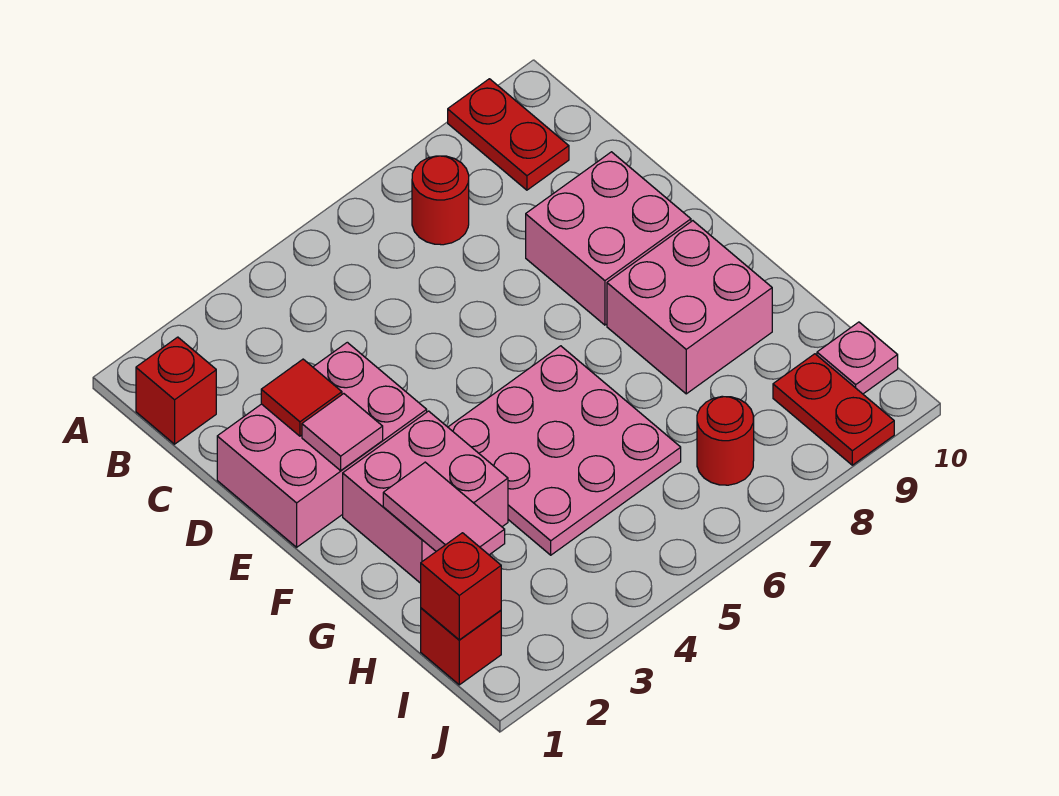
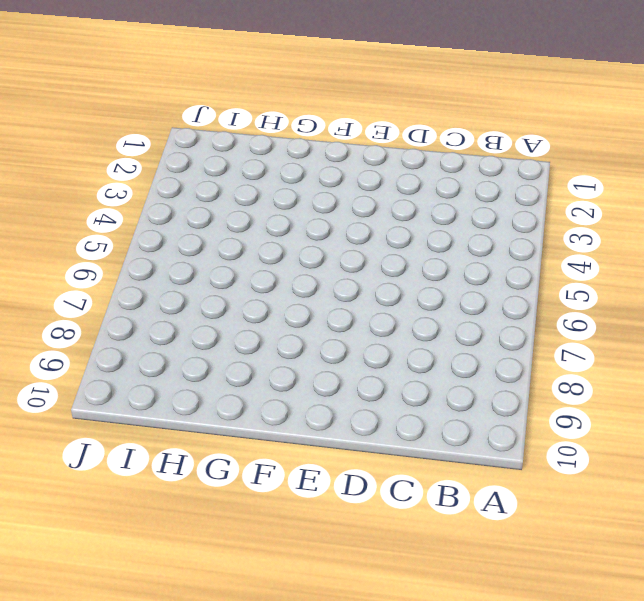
none -> red 1x2 plate [448,79,569,190]
none -> red 1x1 brick [136,337,216,444]
none -> red 1x1 round brick [412,156,469,245]

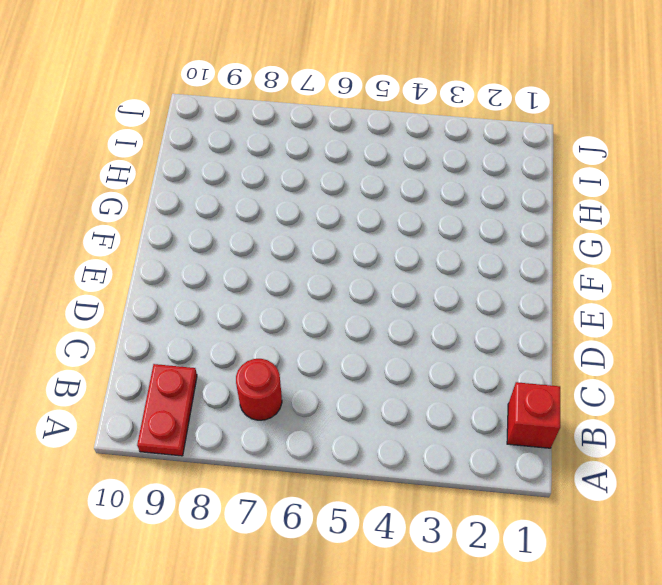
none -> pink 2x3 brick [217,342,427,547]
none -> pink 2x2 brick [526,152,691,325]
none -> pink 2x2 brick [343,411,508,583]

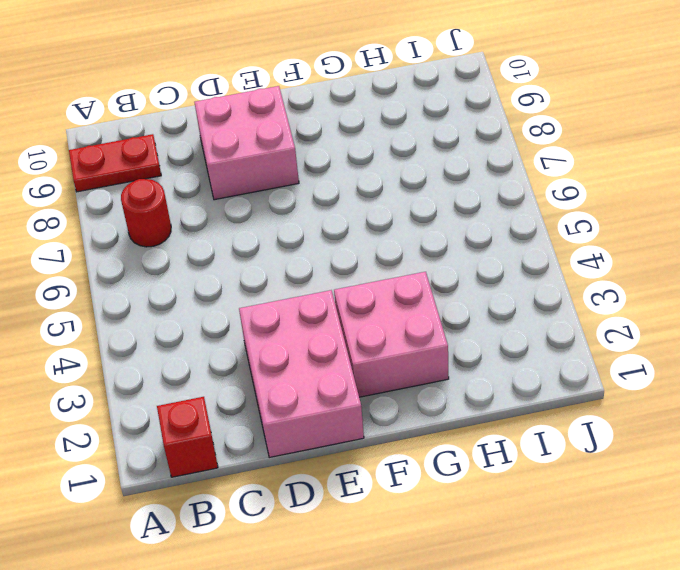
none -> pink 3x3 plate [448,346,681,555]
none -> pink 2x2 brick [607,221,772,394]
none -> red 1x1 brick [421,608,501,685]

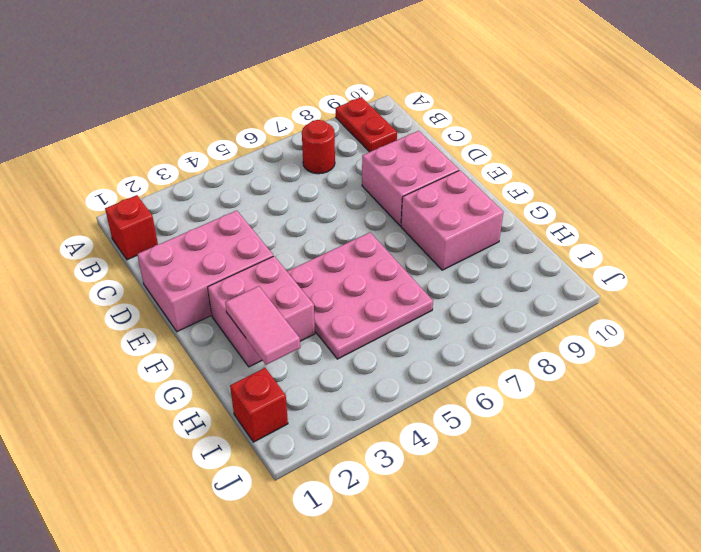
none -> red 1x1 round brick [697,396,754,485]
none -> red 1x2 plate [773,354,894,465]
none -> pink 1x1 plate [817,322,898,394]

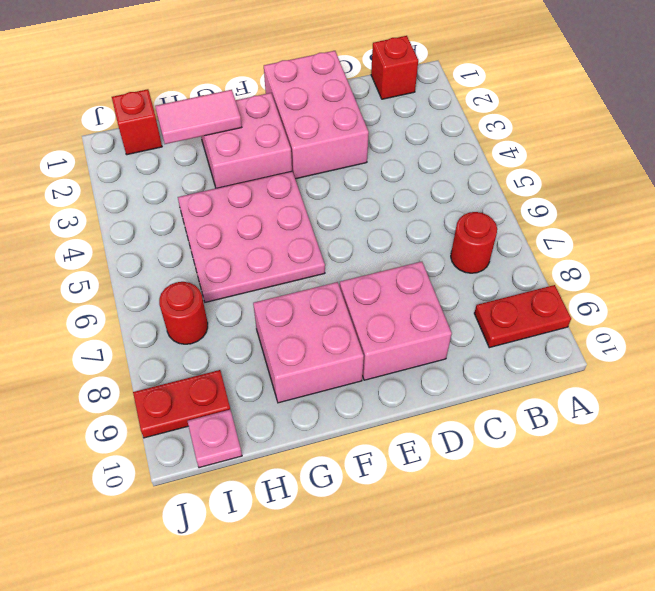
none -> red 1x1 tile [261,359,342,436]
none -> pink 1x1 tile [302,394,383,470]
none -> red 1x1 brick [421,533,501,640]

